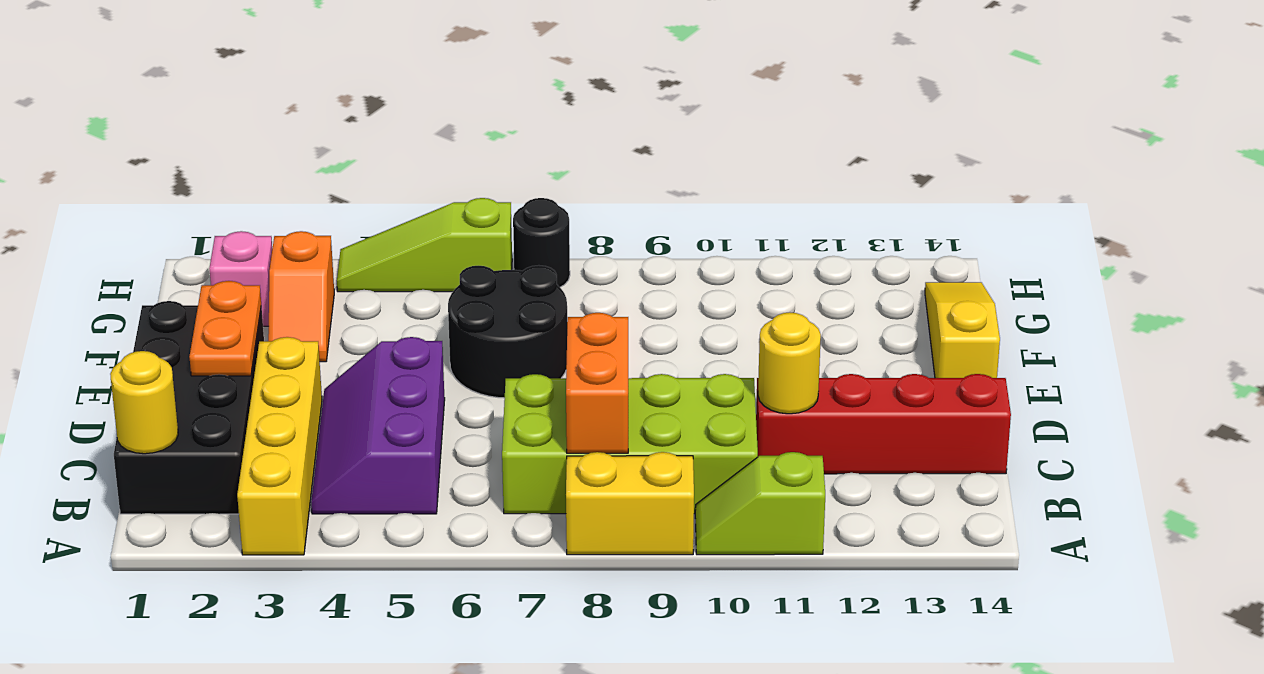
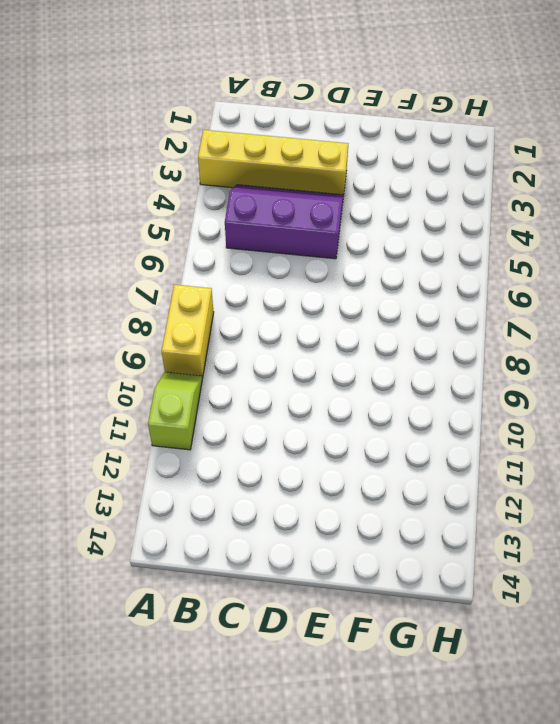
none -> black 2x4 brick [114,301,264,514]
none -> lime 2x4 brick [502,374,758,514]
none -> red 1x4 brick [756,374,1011,474]

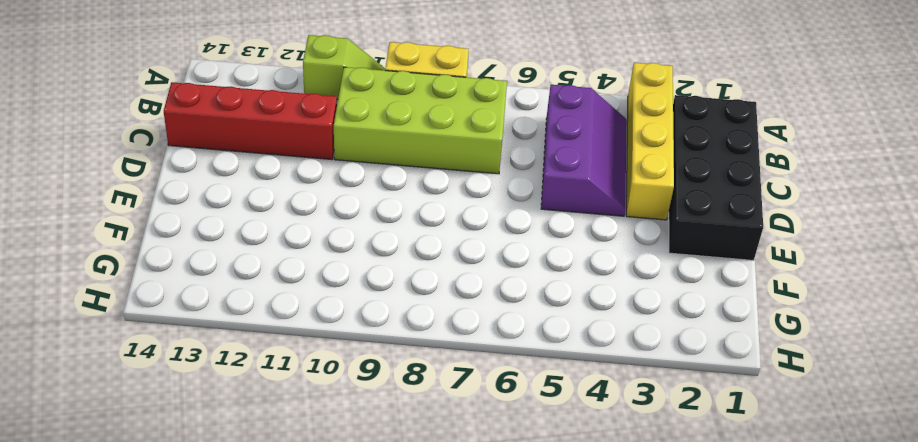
none -> black 2x2 round brick [448,265,567,398]
none -> yellow 1x3 slope [925,282,1000,378]
none -> orange 1x2 slope [268,231,334,362]

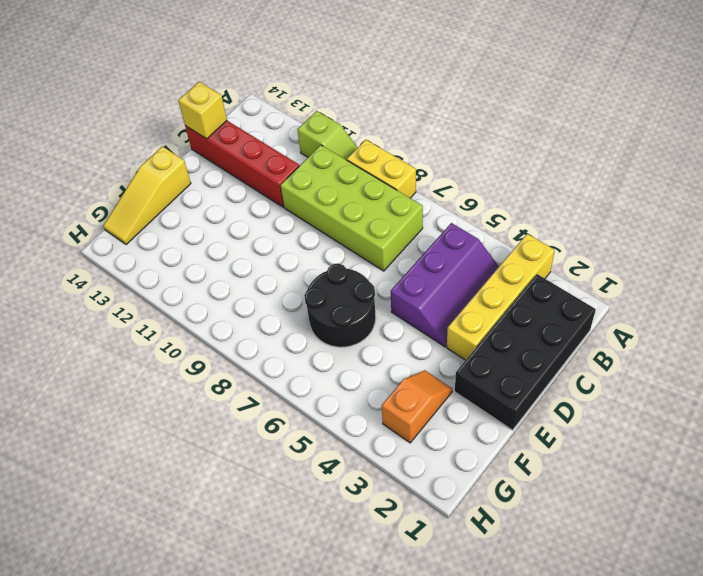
yellow 1x1 brick [178,82,227,139] -> none
none -> pink 1x1 brick [209,231,272,326]
none -> lime 1x3 slope [337,198,512,292]
none -> black 1x1 round brick [513,198,570,287]

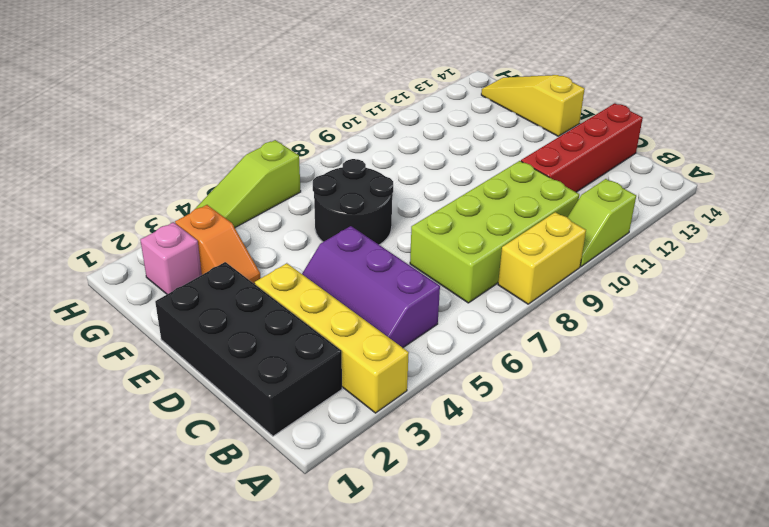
none -> black 1x1 round brick [513,198,570,287]
none -> yellow 1x1 round brick [110,351,178,454]
none -> orange 1x2 brick [566,313,628,453]

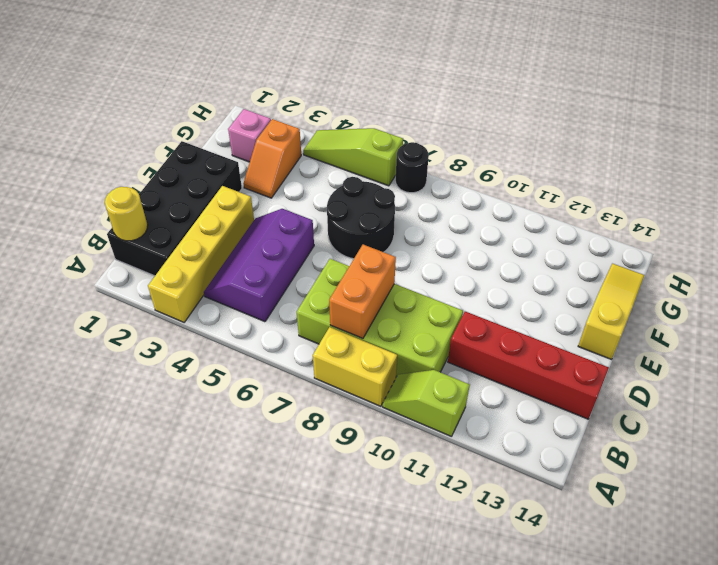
none -> yellow 1x1 round brick [758,312,821,414]
none -> orange 1x2 plate [189,281,261,376]

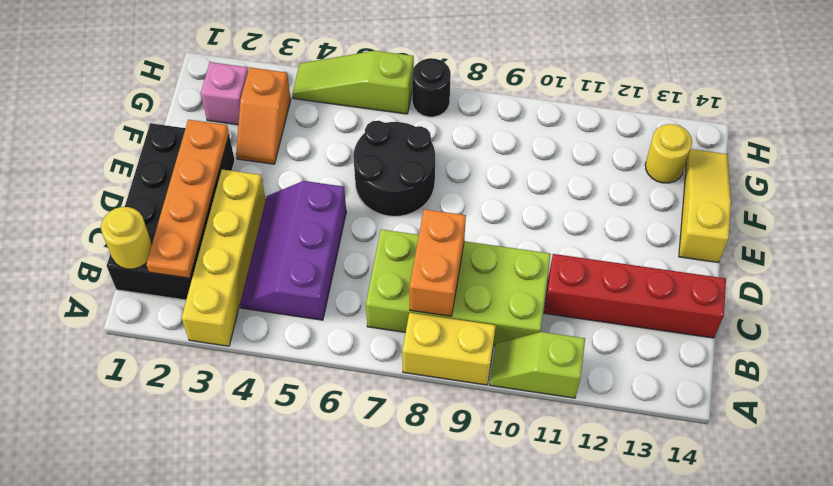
orange 1x4 plate [146,120,229,278] -> orange 1x2 plate [189,281,261,376]
yellow 1x1 round brick [645,124,692,183] -> yellow 1x1 round brick moved to [758,312,821,414]

